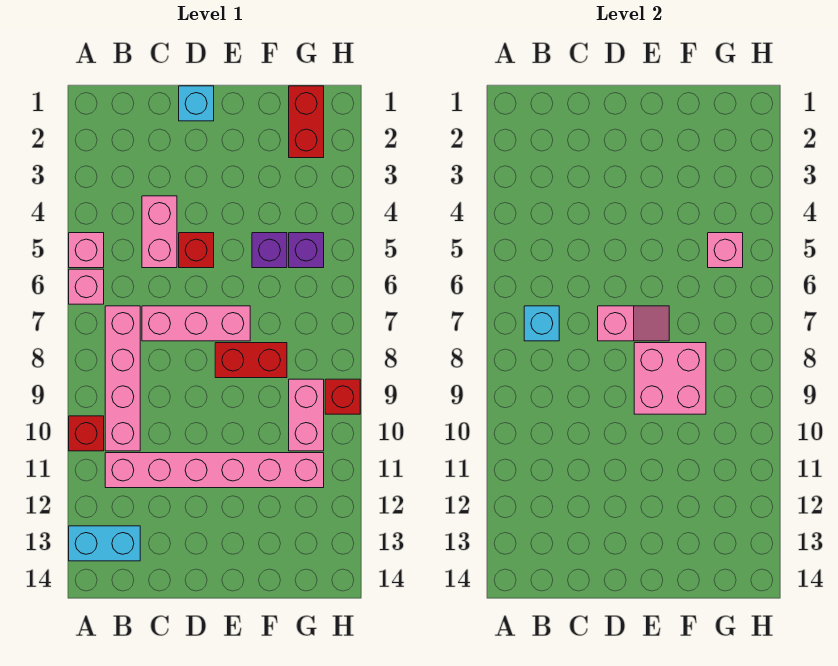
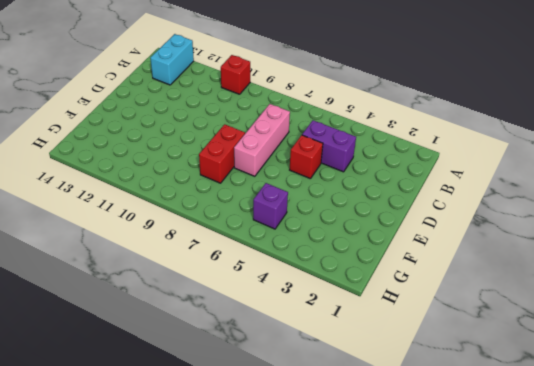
purple 1x2 brick [302,120,356,172] -> pink 1x2 brick [142,196,177,268]
none -> pink 1x1 brick [69,233,104,268]
none -> pink 1x1 brick [69,269,104,304]
none -> pink 1x4 brick [105,306,140,451]

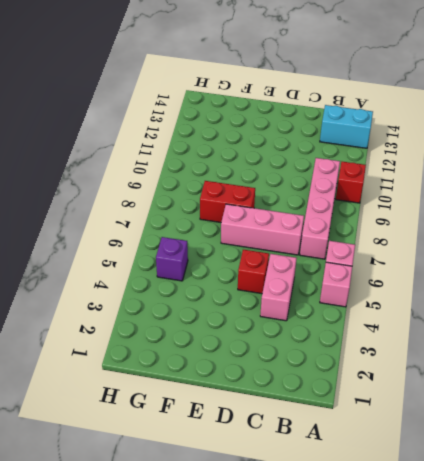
none -> pink 1x6 brick [105,453,324,488]
none -> cyan 1x1 brick [179,86,214,121]
none -> purple 1x1 brick [252,233,287,268]

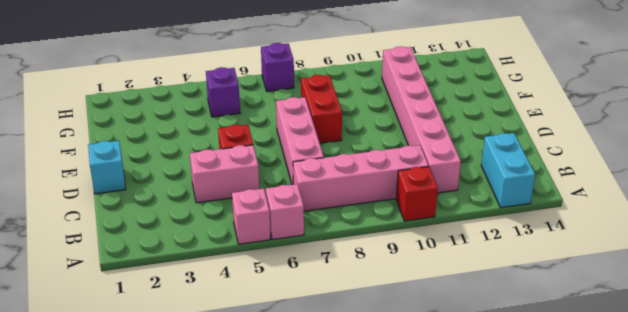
purple 1x1 brick [261,43,294,91] -> purple 1x1 brick moved to [252,233,287,268]
none -> red 1x2 brick [289,86,324,158]
none -> pink 1x2 brick [289,379,324,451]
none -> red 1x1 brick [325,379,360,414]

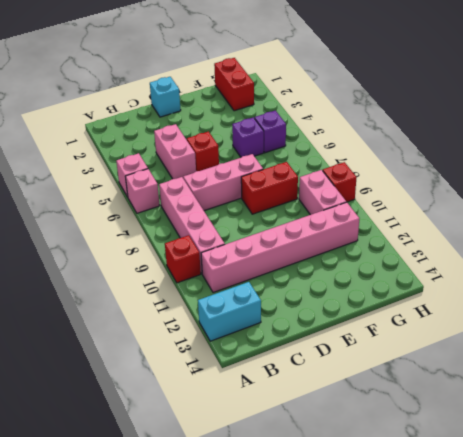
none -> cyan 1x1 brick [524,306,559,341]
none -> pink 1x2 slope [598,306,669,341]
none -> pink 2x2 brick [634,343,706,414]

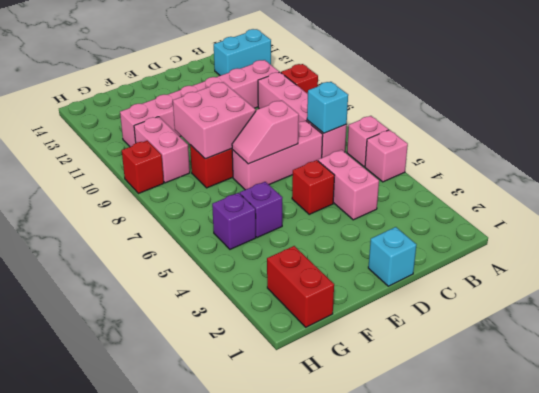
none -> pink 1x1 brick [708,233,743,268]

